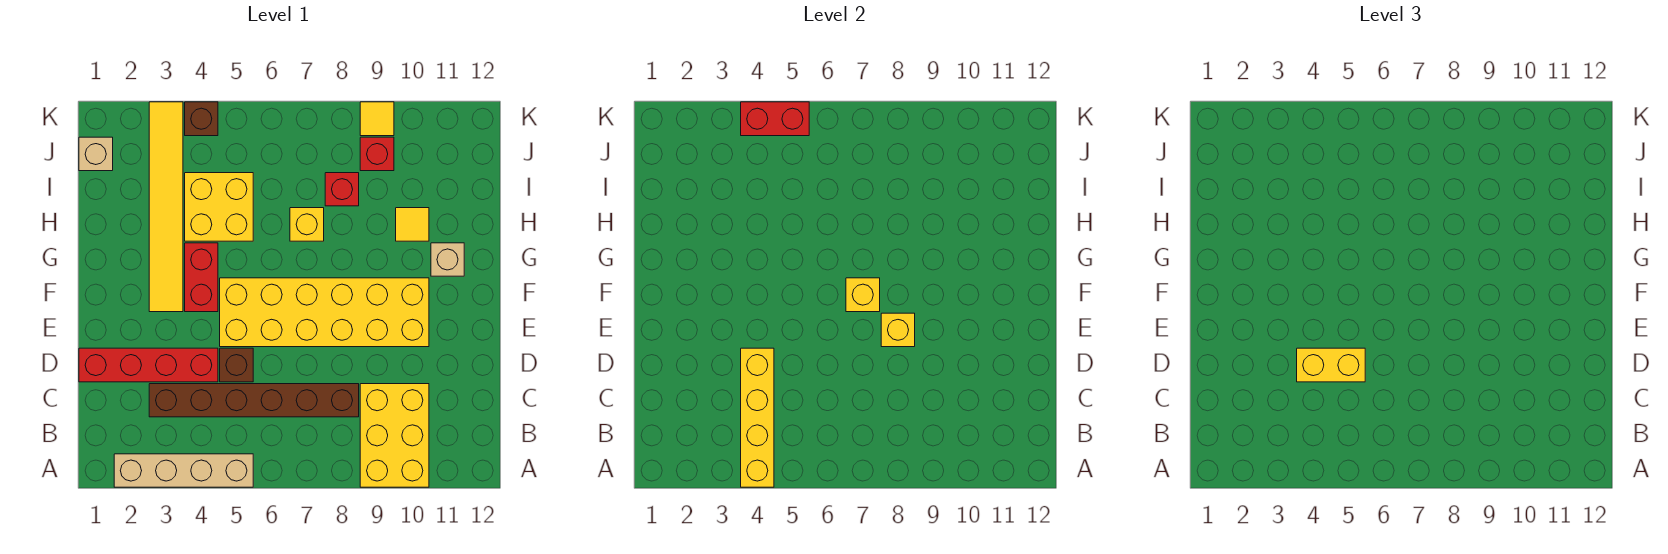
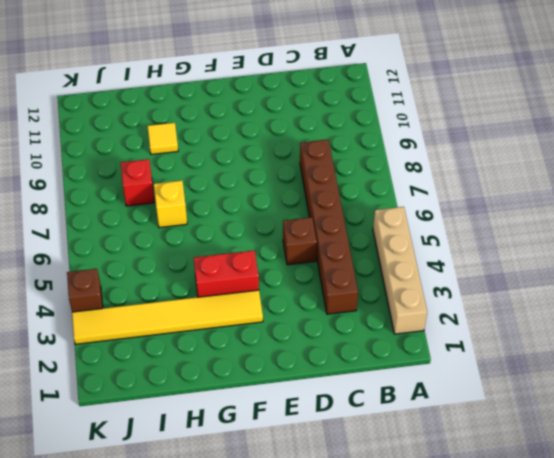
none -> yellow 2x3 brick [360,384,429,487]
none -> red 1x4 brick [79,348,218,382]
none -> yellow 2x6 brick [220,278,429,347]

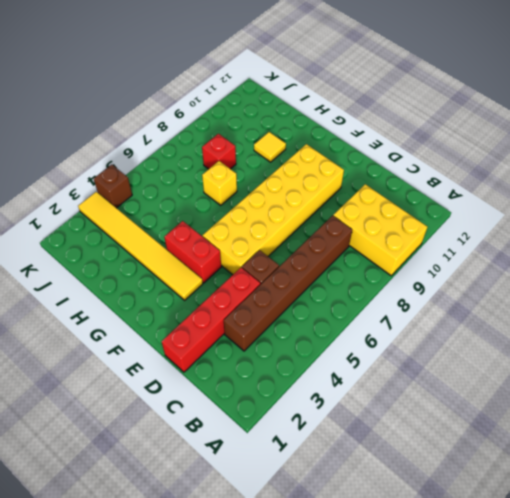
none -> tan 1x4 brick [114,454,253,487]
none -> tan 1x1 brick [431,243,464,276]
none -> yellow 2x2 brick [185,173,253,241]

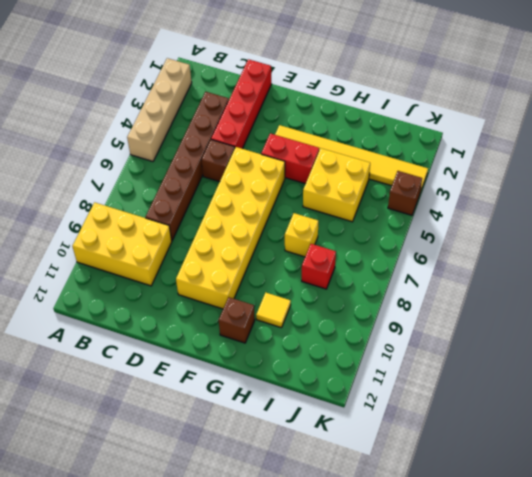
brown 1x1 brick [219,297,255,343] -> tan 1x1 brick [431,243,464,276]
none -> tan 1x1 brick [79,137,113,171]
none -> red 1x1 brick [360,137,394,171]
none -> yellow 1x1 tile [360,102,394,136]

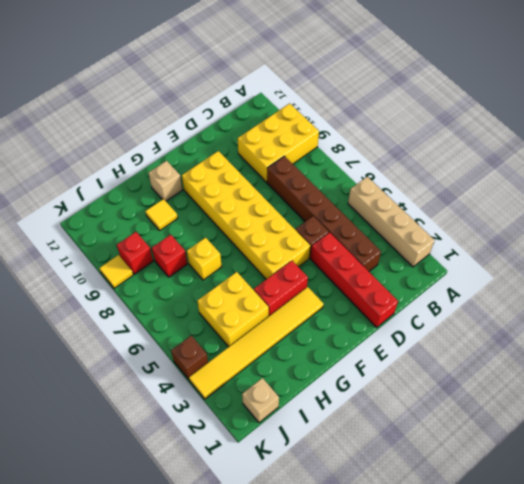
none -> yellow 1x4 brick [741,348,774,487]
none -> yellow 1x1 brick [881,313,915,347]
none -> yellow 1x1 brick [846,278,880,312]

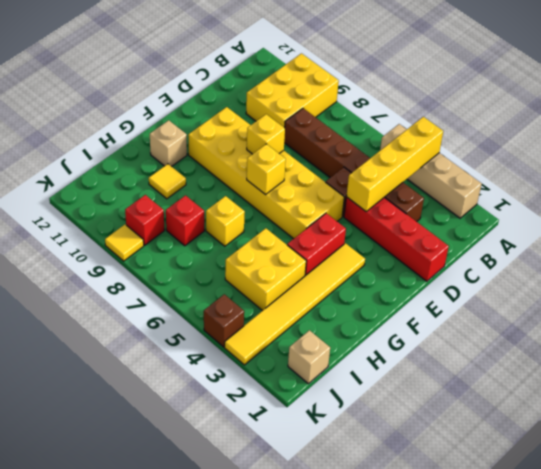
none -> red 1x2 brick [741,102,809,136]
none -> yellow 1x2 brick [1297,348,1365,382]

